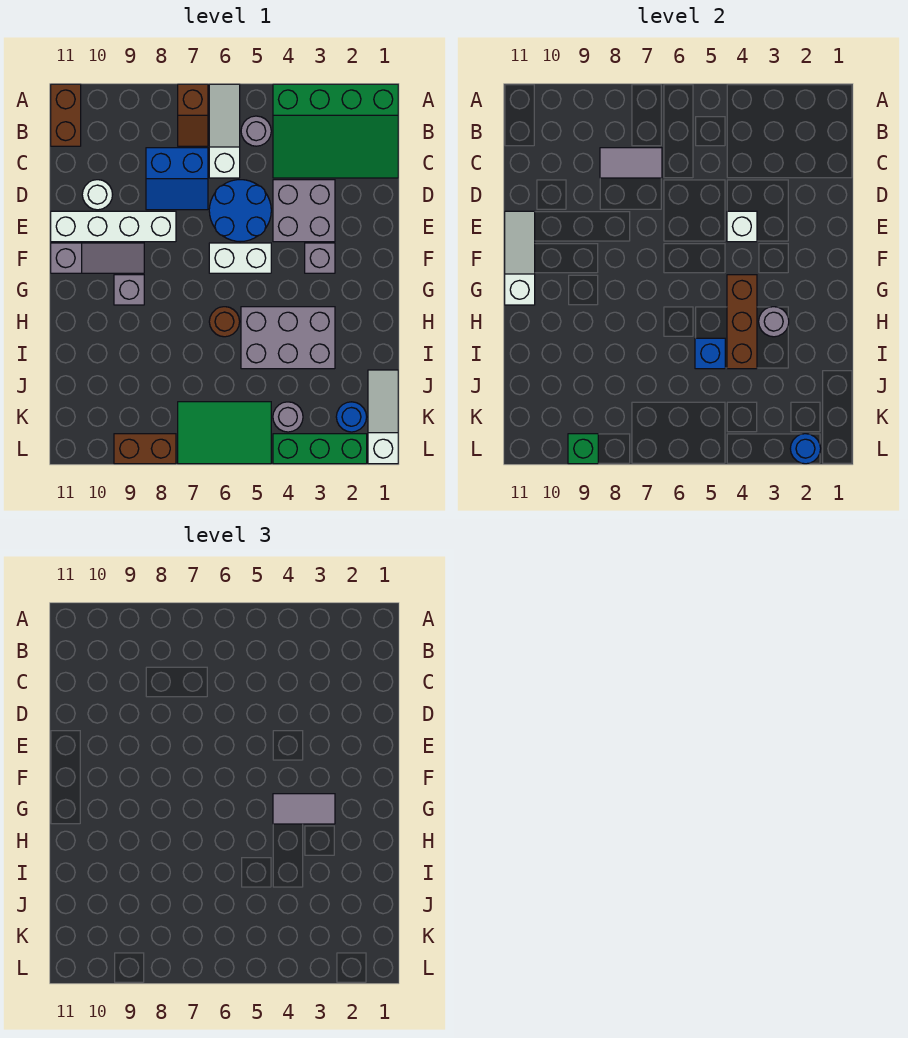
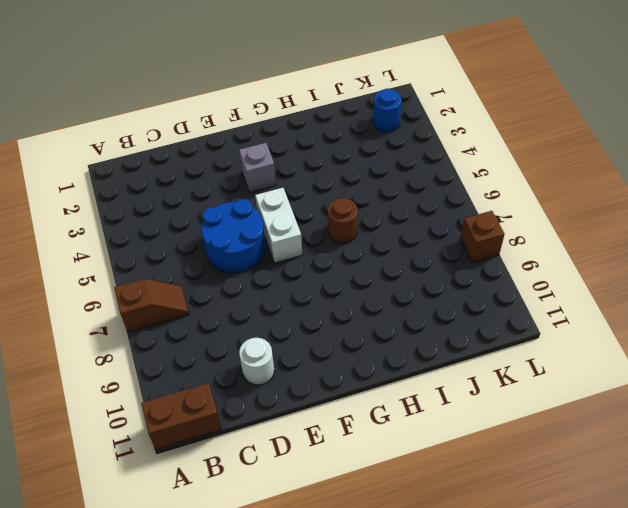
brown 1x1 brick [460,211,505,263] -> brown 1x2 brick [114,434,176,464]
none -> green 3x4 slope [273,84,398,178]
none -> white 1x3 slope [209,84,240,178]
none -> grey 1x1 round brick [241,116,271,146]
none -> blue 2x2 slope [146,148,208,210]

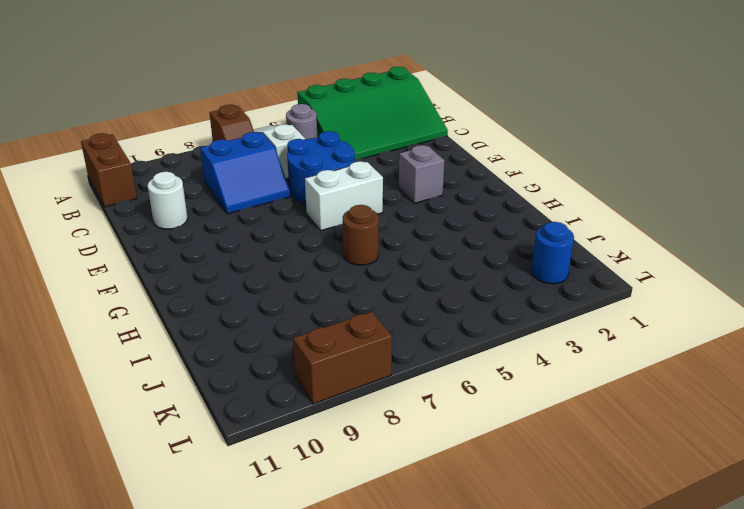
none -> grey 2x2 brick [273,180,335,242]
none -> white 1x4 brick [51,211,176,242]
none -> grey 1x3 slope [51,243,144,273]
none -> grey 1x1 brick [114,275,144,305]

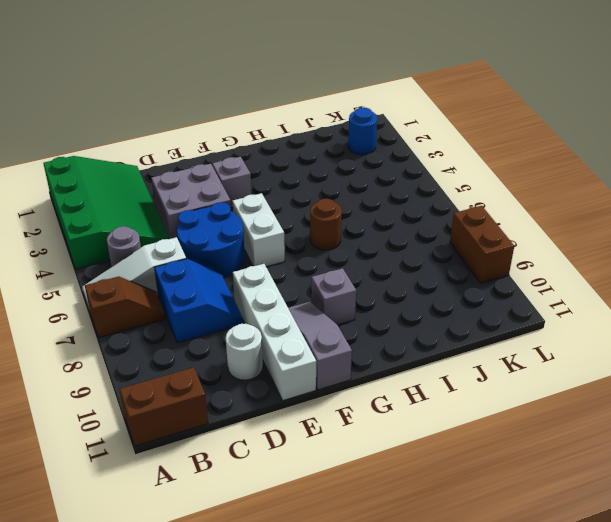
none -> grey 2x3 brick [241,307,335,369]
none -> white 1x3 slope [368,370,398,464]
none -> grey 1x1 round brick [273,402,303,432]
none -> green 2x3 tile [178,402,271,464]

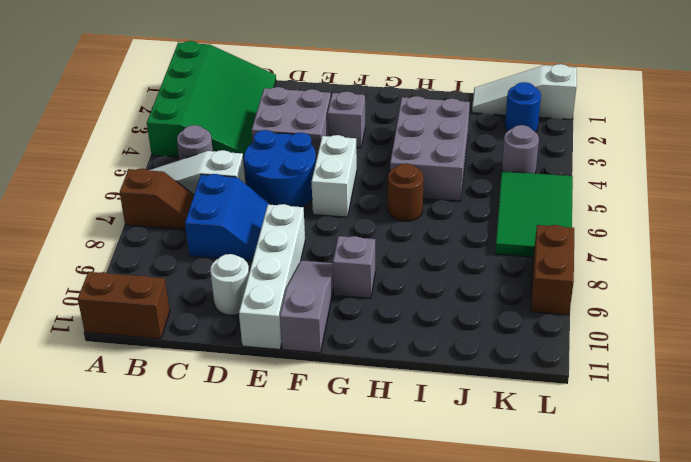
none -> green 1x3 brick [273,434,367,464]
none -> grey 1x2 tile [600,148,662,178]
none -> white 1x1 brick [727,211,757,242]
none -> white 1x3 slope [505,211,535,305]

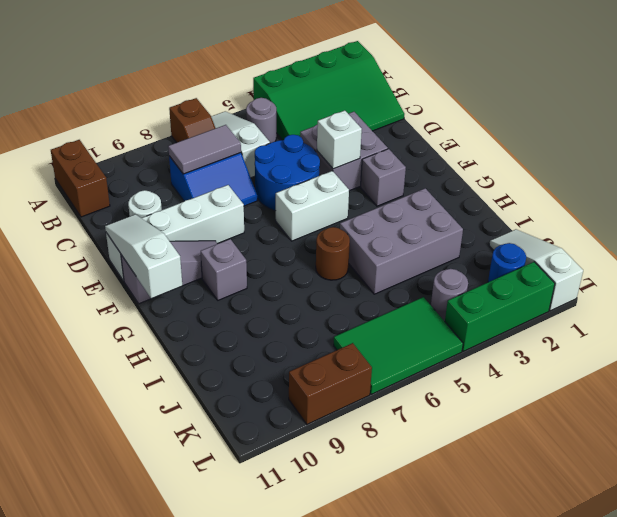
none -> brown 1x3 brick [727,275,757,369]
none -> grey 1x1 round brick [759,307,789,337]
none -> blue 1x1 brick [695,338,725,369]
none -> blue 1x1 round brick [790,434,821,464]

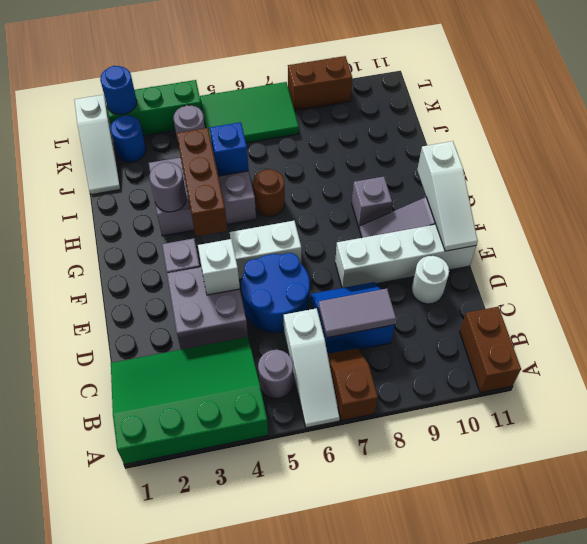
none -> green 1x1 brick [568,434,598,464]
none -> grey 1x2 tile [273,794,335,824]

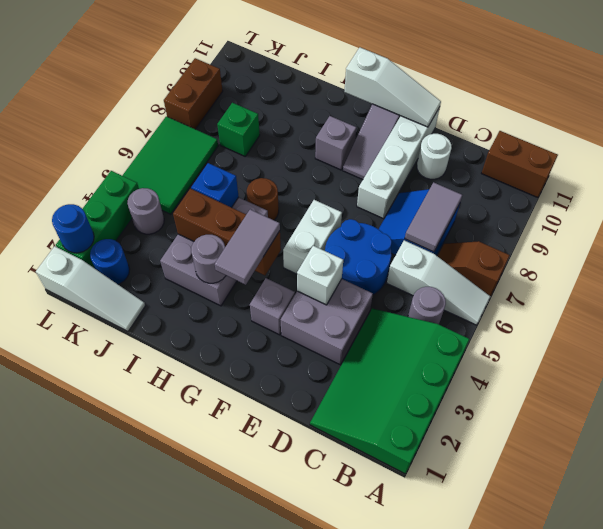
green 1x1 brick [217,103,260,156] -> green 1x1 brick moved to [568,434,598,464]

